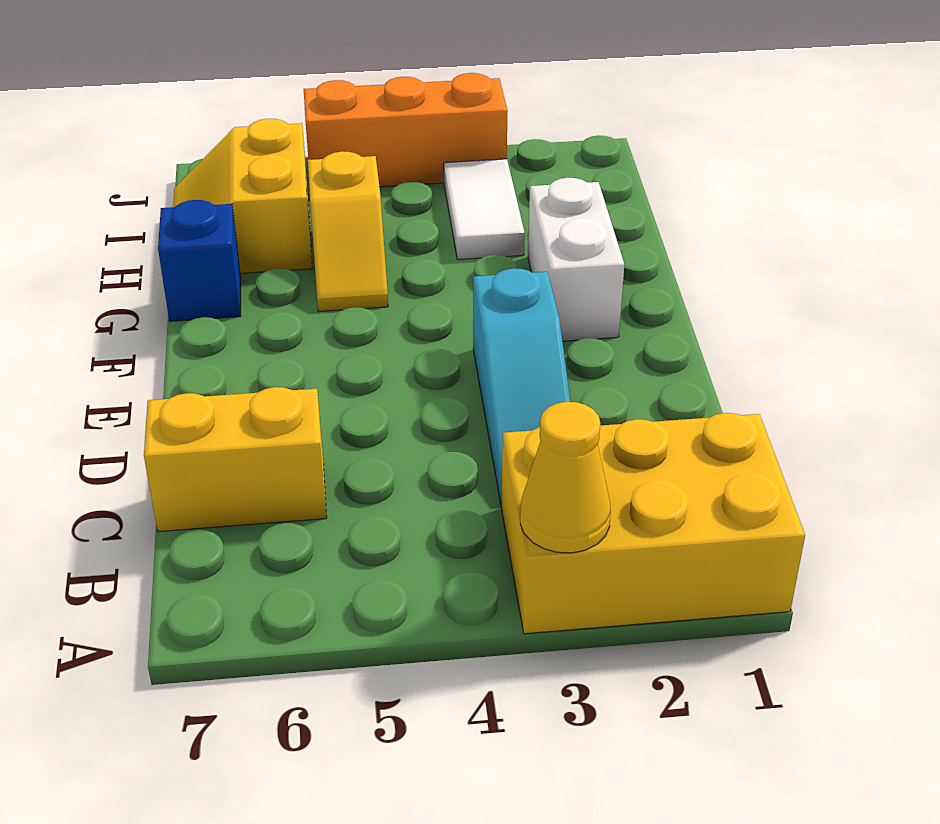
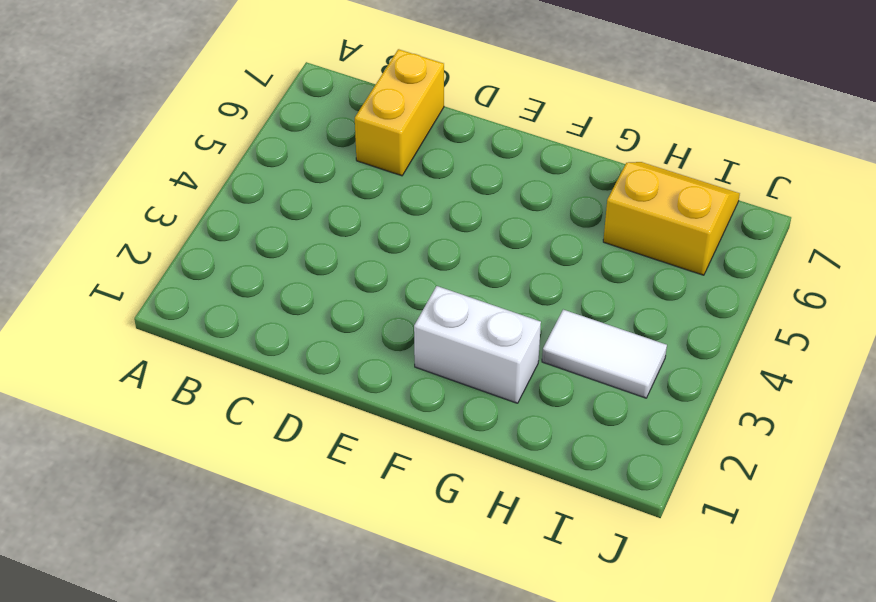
none -> yellow 2x3 brick [501,413,805,634]
none -> cyan 1x3 slope [473,268,570,504]

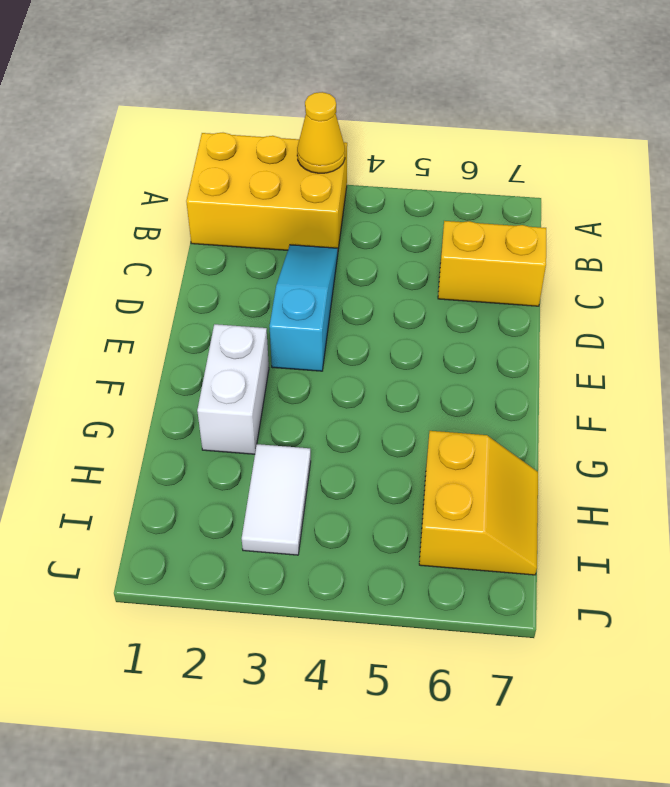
none -> yellow 1x2 slope [308,151,388,312]
none -> blue 1x1 brick [158,200,241,321]

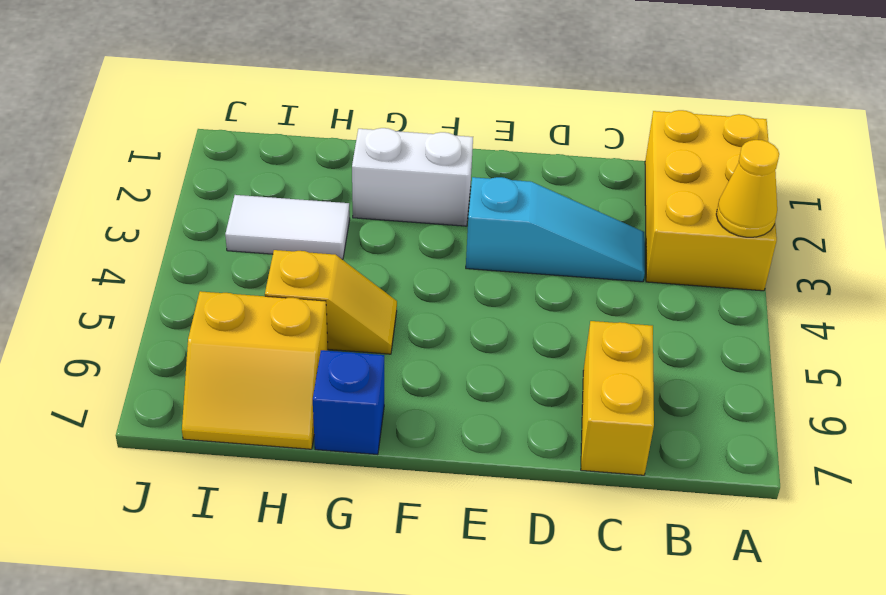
none -> orange 1x3 brick [304,73,508,187]

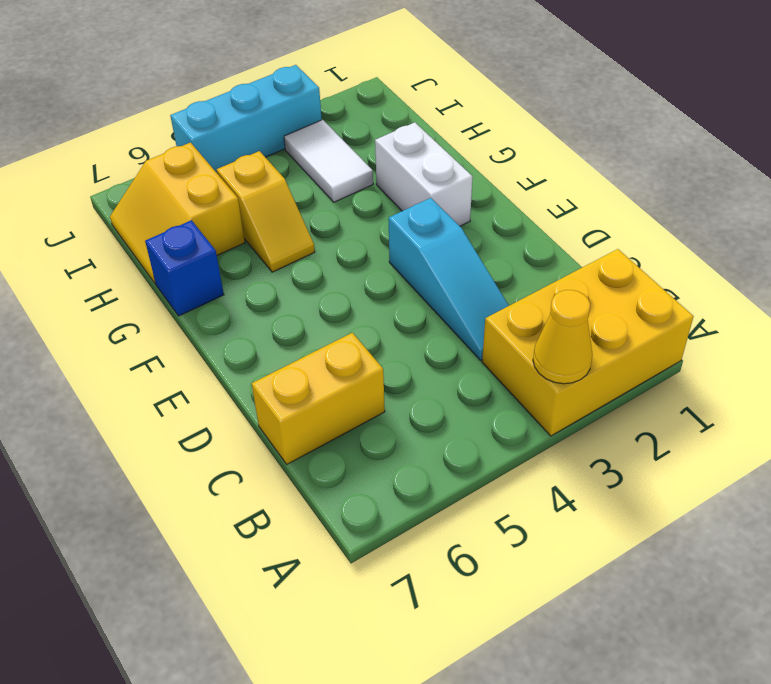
cyan 1x3 brick [170,65,322,173] -> orange 1x3 brick [304,73,508,187]

